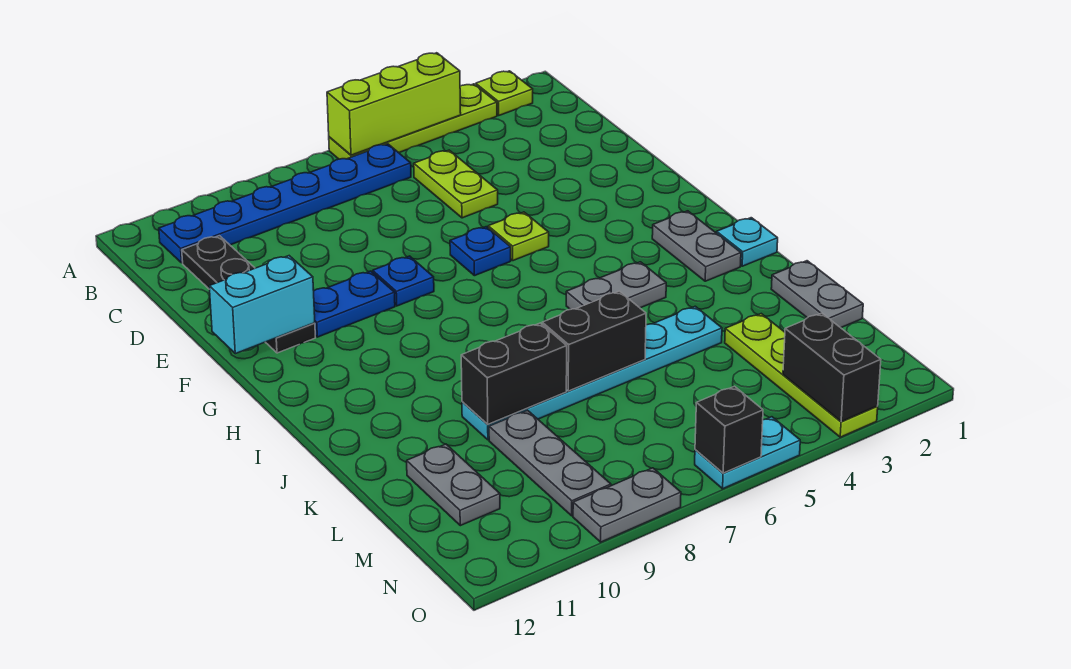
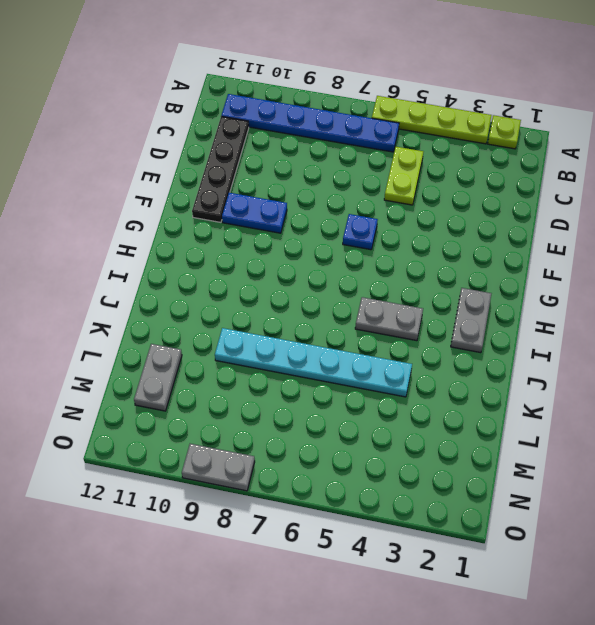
none -> lime 1x1 plate [488,212,549,261]
none -> blue 1x1 plate [373,256,434,306]
none -> cyan 1x1 plate [717,218,778,266]

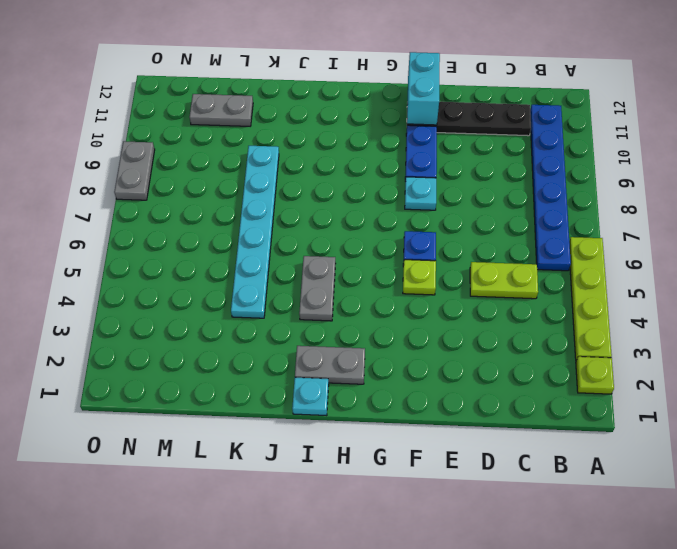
cyan 1x1 plate [405,177,436,210] -> blue 1x1 plate [373,256,434,306]
none -> grey 1x2 plate [771,261,863,328]
none -> lime 1x4 plate [725,314,878,437]
none -> grey 1x3 plate [489,410,611,516]

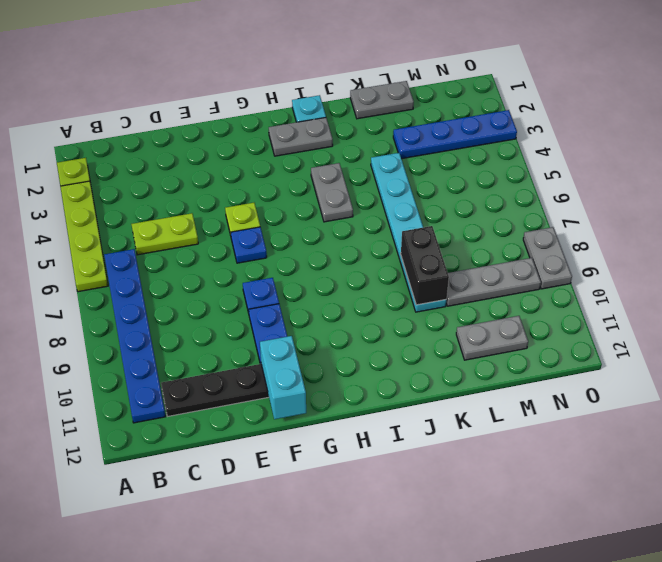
blue 1x4 plate [393,110,517,159] -> lime 1x4 plate [725,314,878,437]
none -> cyan 1x2 plate [695,417,800,489]
none -> lime 1x3 brick [327,53,461,155]
none -> black 1x2 brick [542,291,646,391]

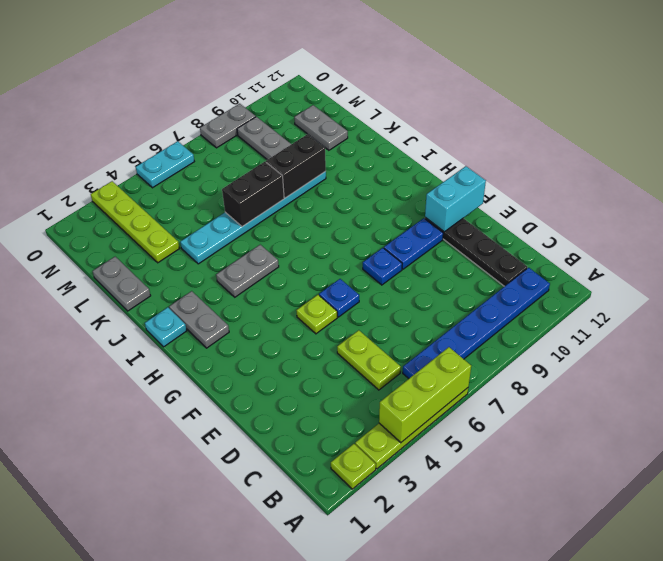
none -> black 1x2 brick [783,313,881,422]
none -> black 1x1 brick [695,386,763,473]

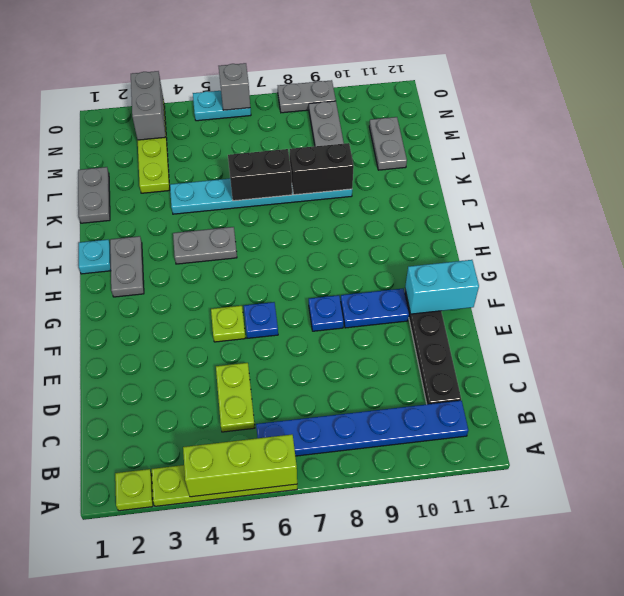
grey 1x2 brick [131,71,165,140] -> black 1x2 brick [783,313,881,422]
grey 1x1 brick [219,63,250,110] -> black 1x1 brick [695,386,763,473]

